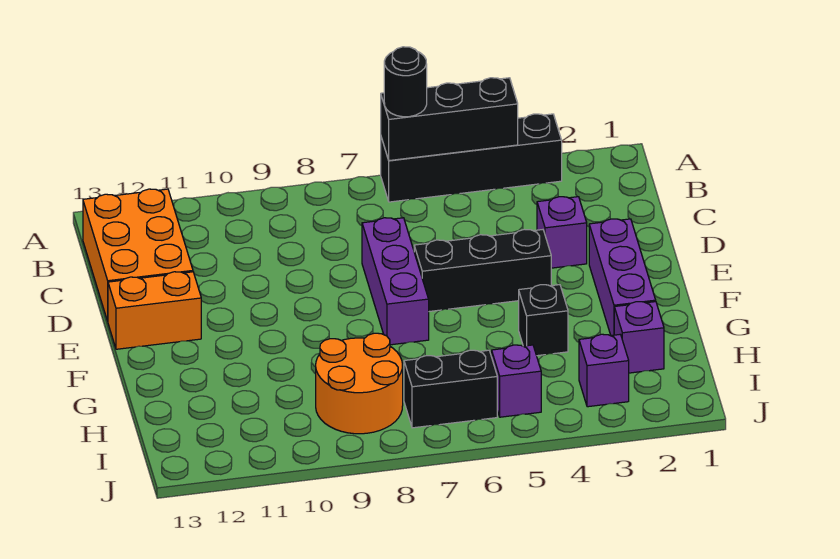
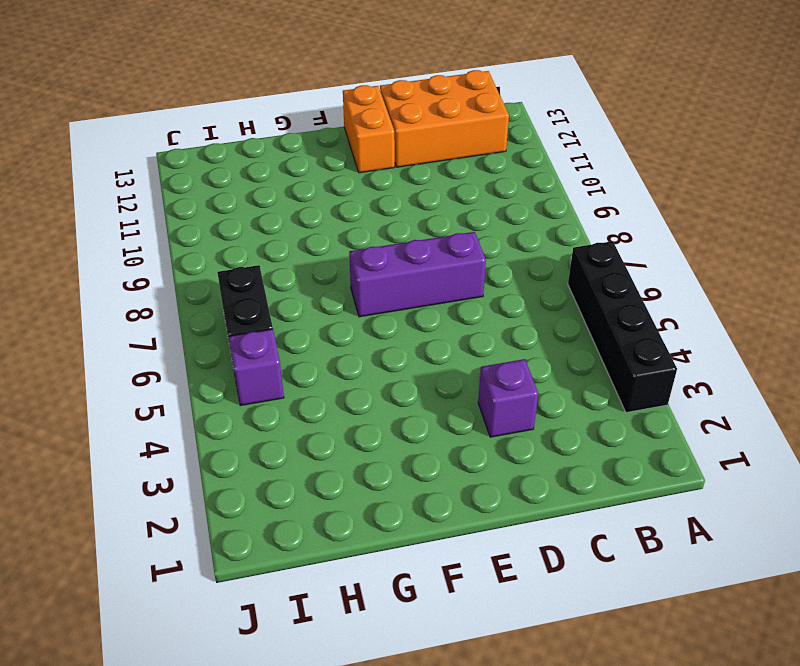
none -> purple 1x3 brick [589,219,656,335]
none -> black 1x3 brick [414,229,551,311]
none -> black 1x1 brick [519,285,568,356]

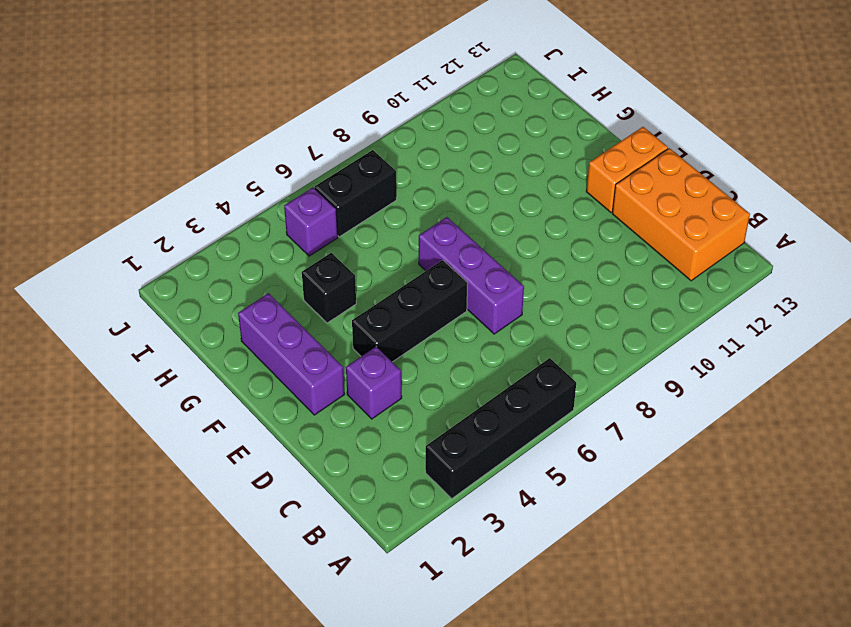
none -> purple 1x1 brick [614,302,664,373]
none -> orange 2x2 round brick [316,333,403,434]
none -> purple 1x1 brick [579,334,629,407]

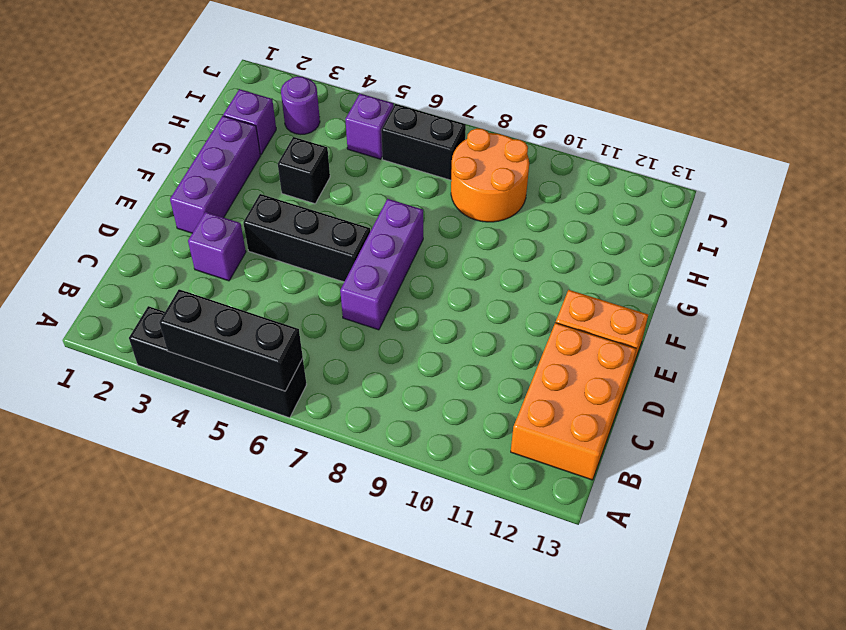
purple 1x1 round brick [281,76,320,134] -> purple 1x1 brick [579,334,629,407]
none -> black 1x1 round brick [384,47,427,117]

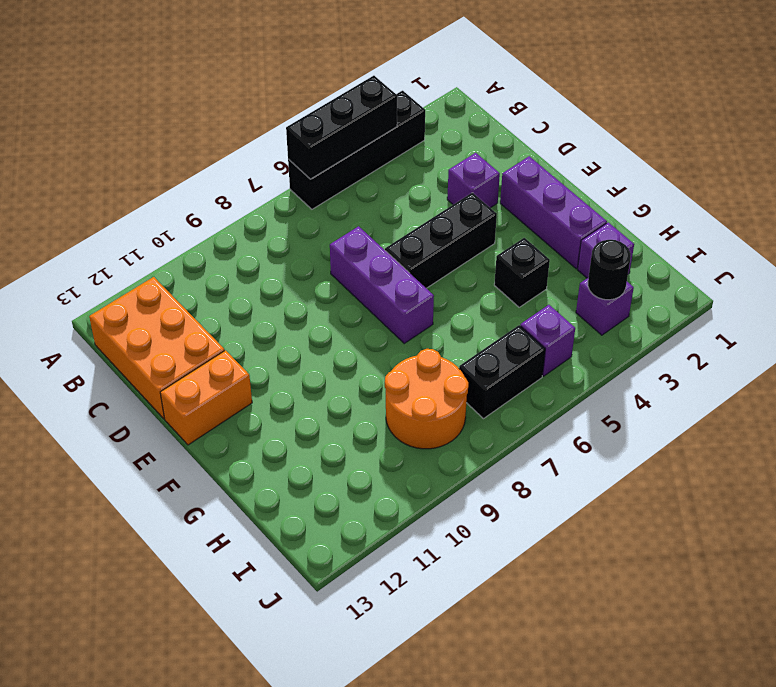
black 1x1 round brick [588,240,631,300] -> black 1x1 round brick moved to [384,47,427,117]

